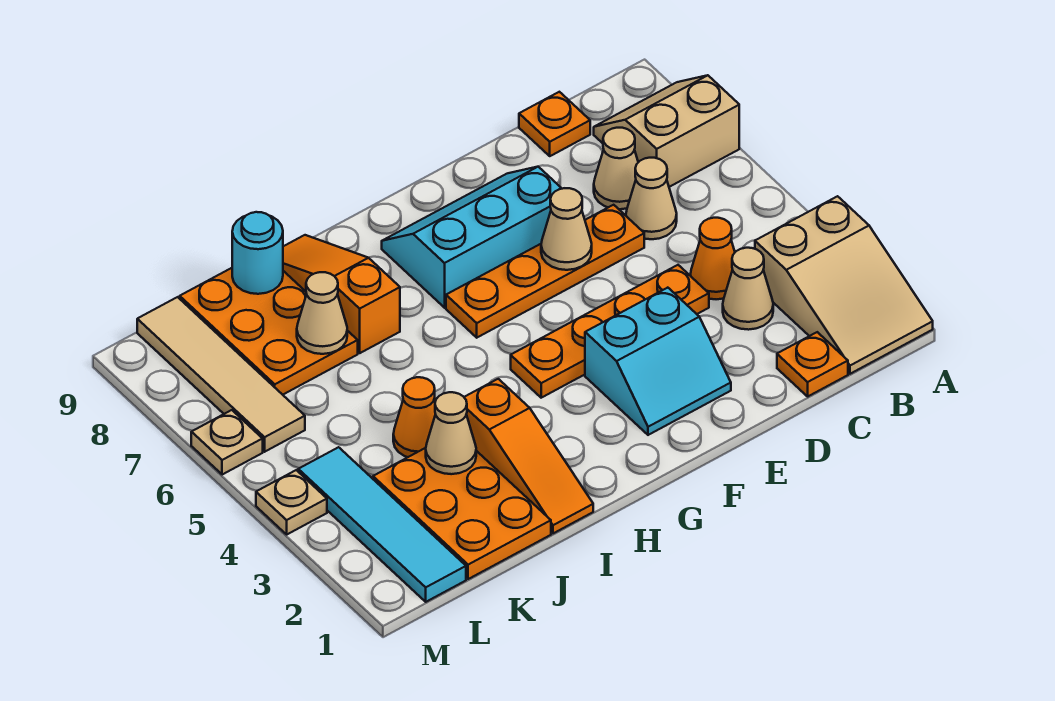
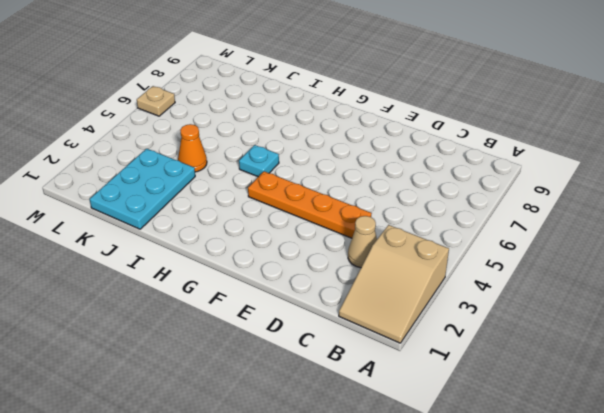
cyan 1x1 plate [239,145,279,177] -> none
cyan 2x3 plate [90,149,195,229] -> orange 2x3 plate [373,448,551,579]
none -> tan 2x2 slope [594,75,739,187]
none -> orange 1x1 plate [777,332,848,396]
none -> orange 1x1 cone [690,218,735,299]

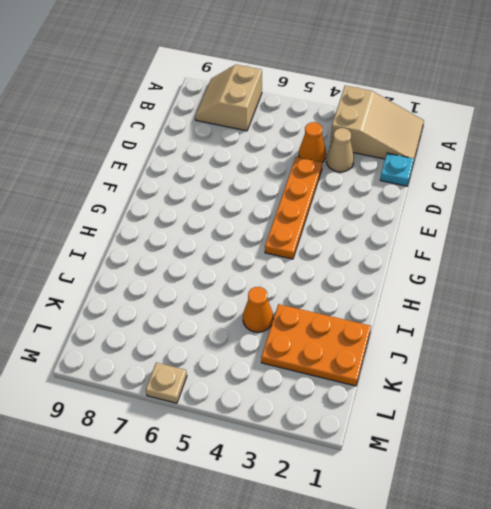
cyan 1x1 plate [380,153,414,186] -> orange 1x1 plate [777,332,848,396]
none -> tan 1x1 cone [626,158,677,239]
none -> tan 1x1 cone [594,128,638,209]
none -> orange 1x1 plate [519,92,590,156]

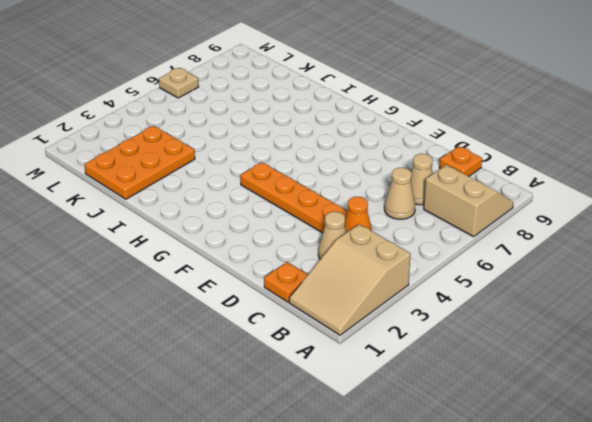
none -> orange 1x4 plate [446,205,644,338]
none -> cyan 2x2 slope [585,288,731,435]
none -> cyan 2x3 slope [382,167,562,308]

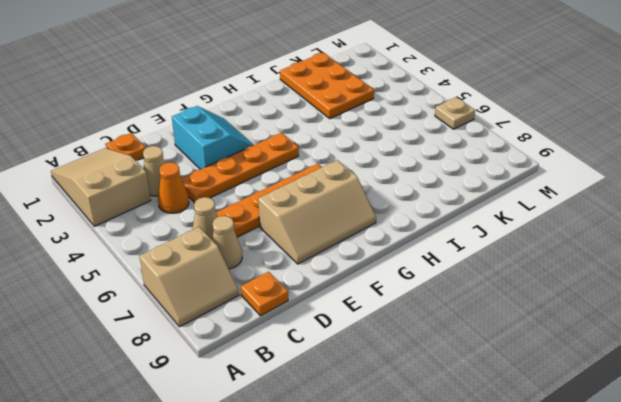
cyan 2x2 slope [172,106,253,169] -> cyan 2x2 slope turned to [585,288,731,435]
tan 2x3 slope [258,160,376,264] -> cyan 2x3 slope [382,167,562,308]
none -> orange 1x3 slope [464,379,593,533]
none -> orange 1x3 slope [283,235,400,353]
none -> orange 1x1 cone [393,377,436,457]

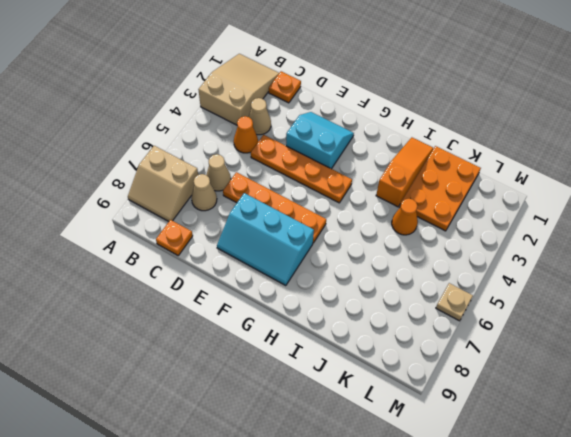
none -> orange 1x3 slope [283,235,400,353]
none -> orange 2x3 plate [180,268,358,395]
none -> cyan 1x4 tile [298,447,466,602]

